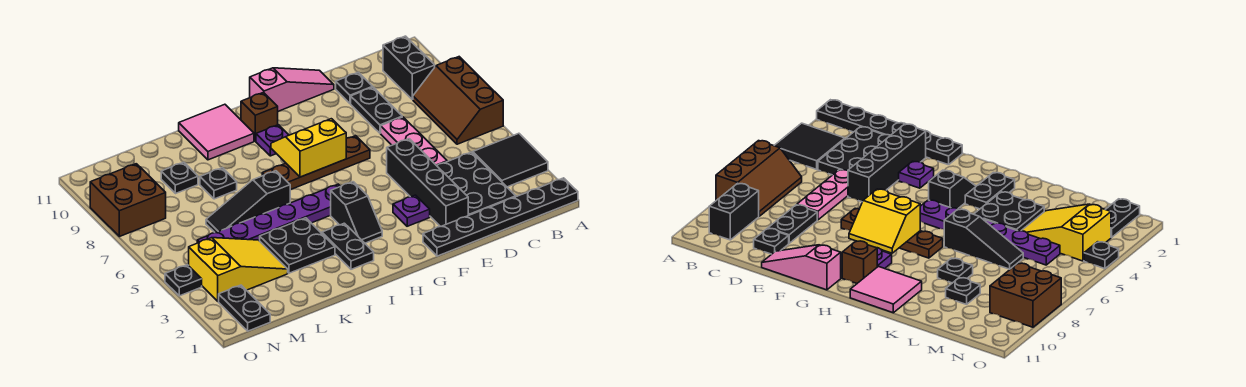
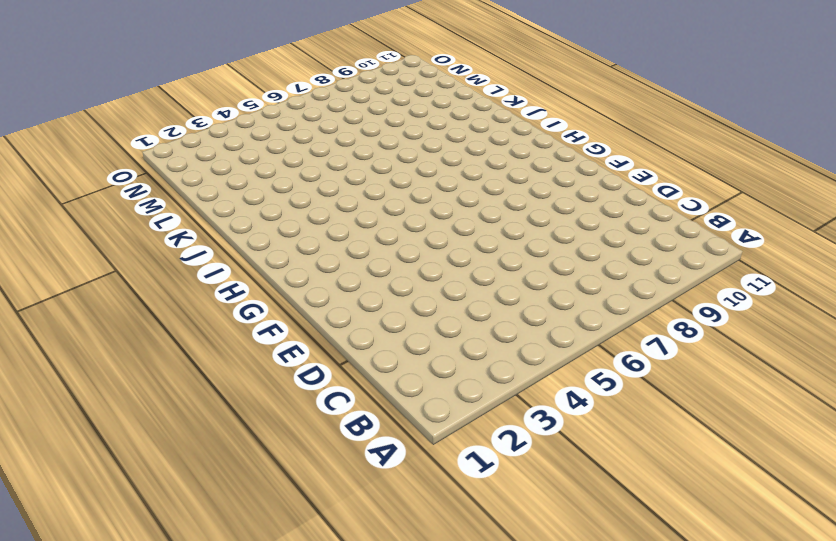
none -> black 1x6 plate [423,178,578,256]
none -> black 2x2 tile [473,133,548,187]
none -> brown 2x3 slope [413,57,503,144]

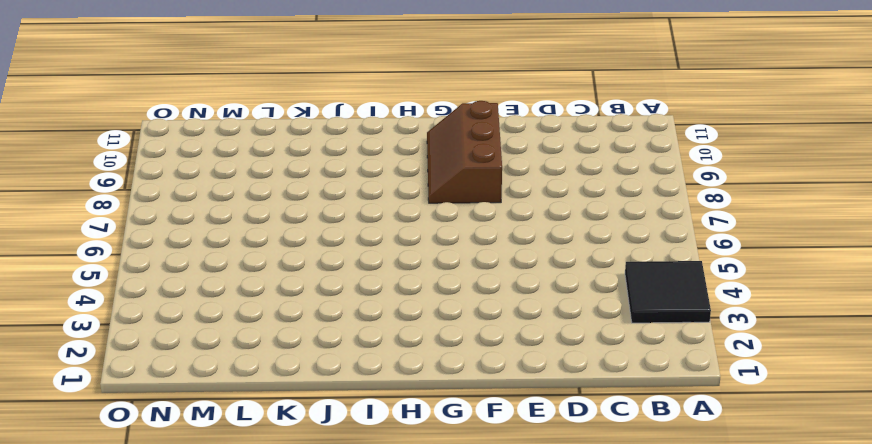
brown 2x3 slope [427,101,502,203] -> brown 2x3 slope moved to [413,57,503,144]
none -> black 1x6 plate [423,178,578,256]
none -> black 1x2 brick [383,36,435,100]
none -> black 2x3 plate [437,152,516,215]

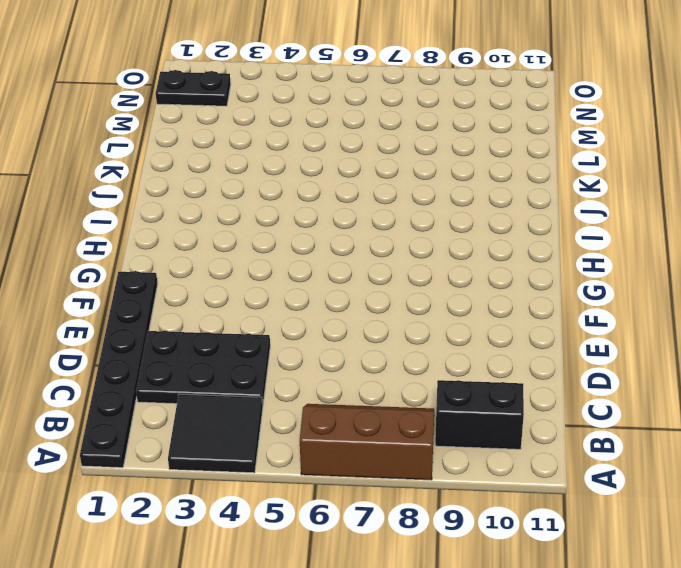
none -> pink 1x3 plate [381,117,447,166]
none -> black 1x2 plate [351,87,402,133]
none -> black 1x1 plate [336,72,372,104]

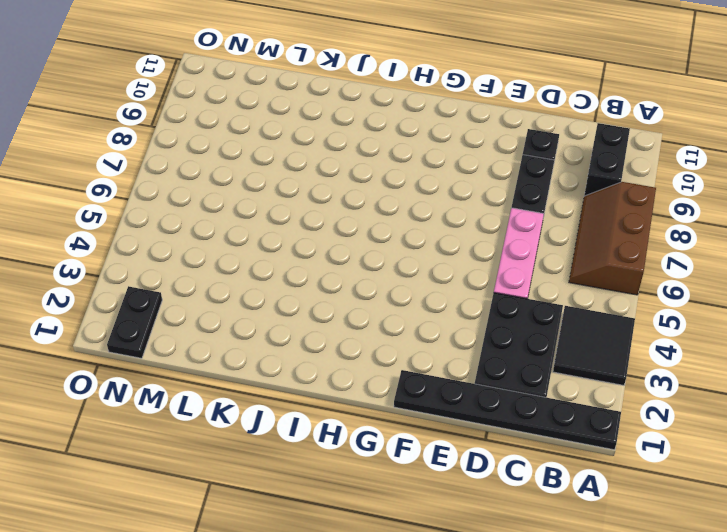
none -> black 1x4 brick [387,139,468,227]
none -> pink 1x3 slope [250,68,334,111]
none -> purple 1x1 plate [393,195,430,226]

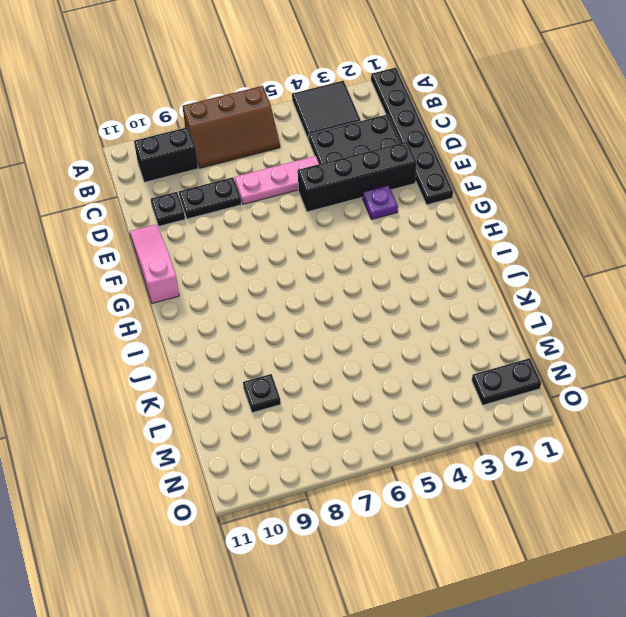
none -> brown 1x4 plate [262,136,370,190]
none -> black 1x2 slope [331,182,382,243]
none -> purple 1x6 plate [197,184,340,243]

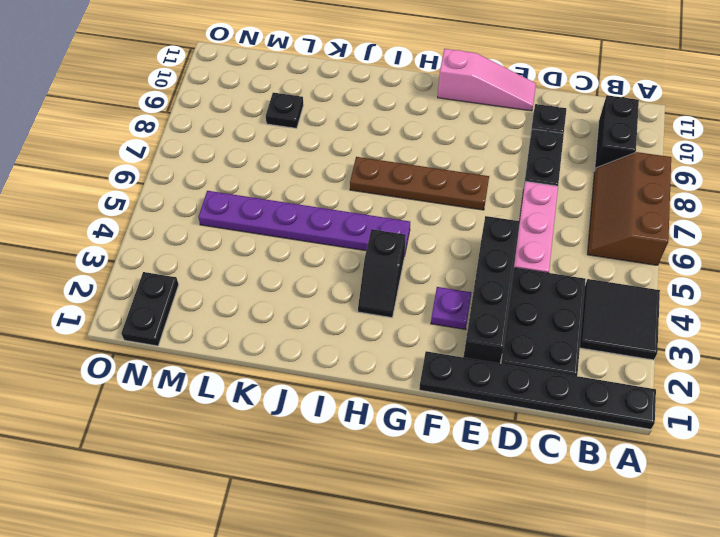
none -> purple 1x1 plate [256,125,289,156]
none -> brown 1x1 brick [241,92,278,141]
none -> black 1x2 plate [322,223,374,269]

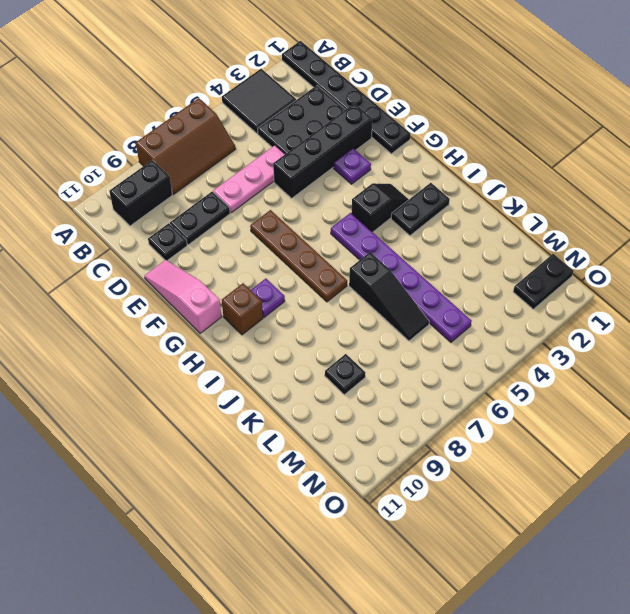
none -> pink 2x2 tile [179,104,254,160]
none -> black 2x2 plate [260,218,335,273]
none -> black 1x1 plate [200,168,237,199]

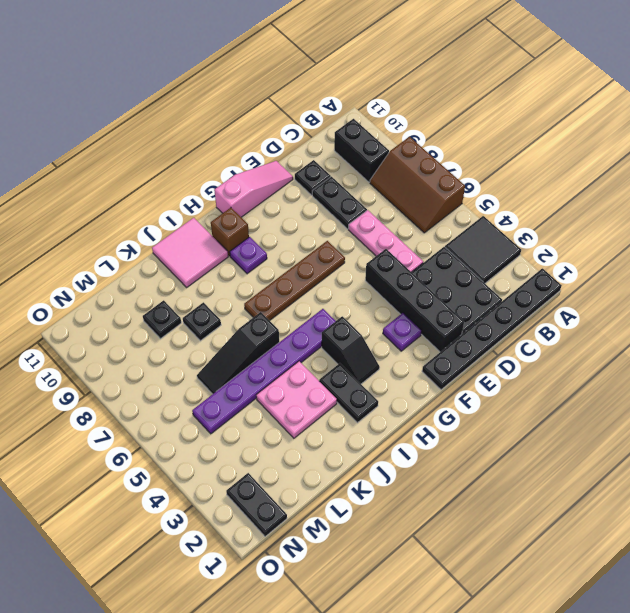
pink 2x2 plate [256,361,337,438] -> black 2x2 plate [260,218,335,273]
none -> yellow 2x3 slope [189,238,288,301]
none -> brown 2x2 brick [90,164,166,237]
none -> black 1x1 plate [165,265,202,296]

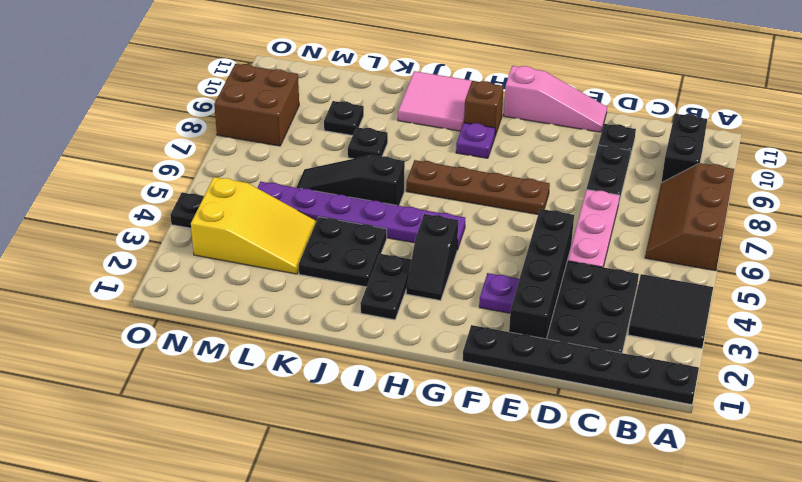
none -> black 1x2 plate [219,285,270,331]
none -> yellow 2x2 slope [271,119,346,177]

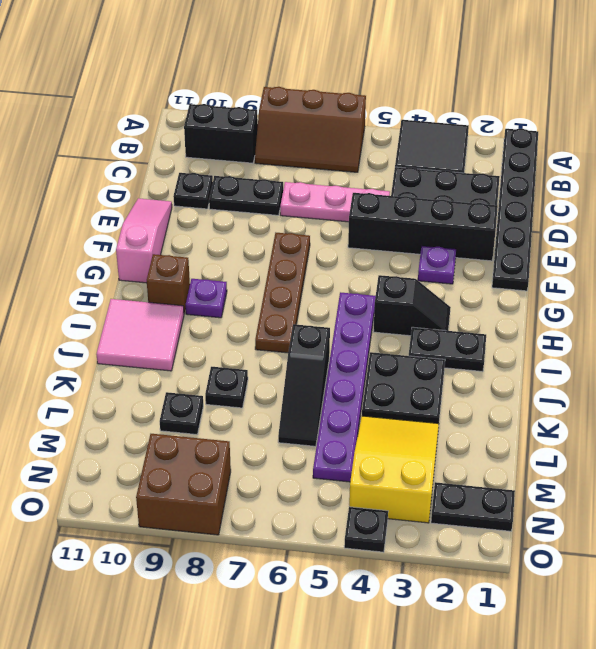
none -> yellow 2x2 slope [271,119,346,177]

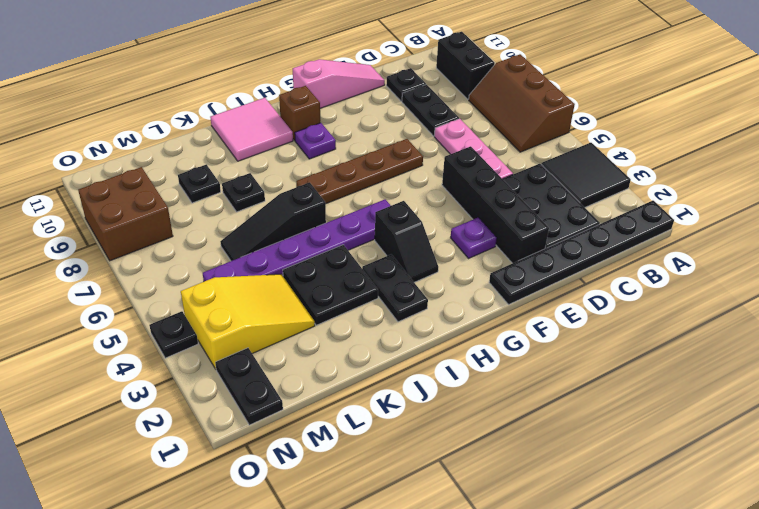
none -> yellow 2x2 slope [271,119,346,177]

